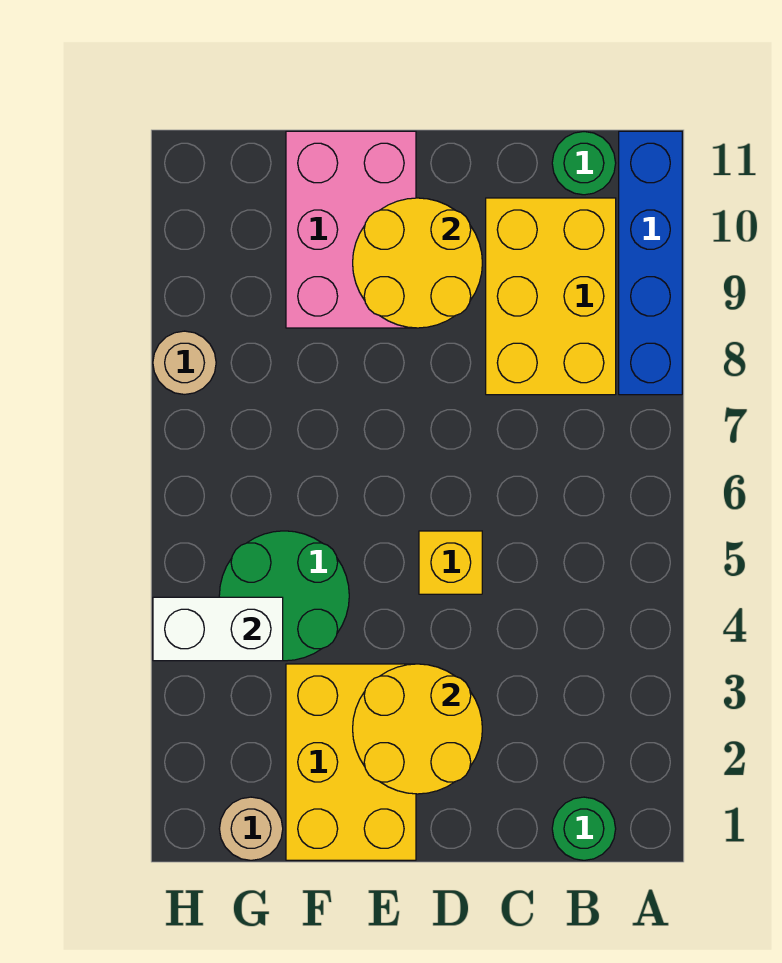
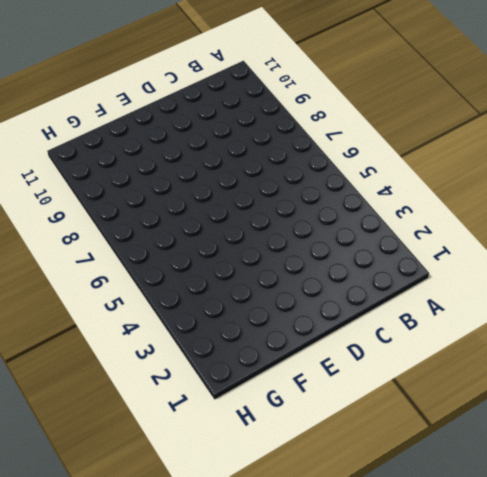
none -> blue 1x4 brick [619,131,682,395]
none -> green 1x1 round brick [552,797,616,860]
none -> yellow 2x3 brick [486,198,616,395]

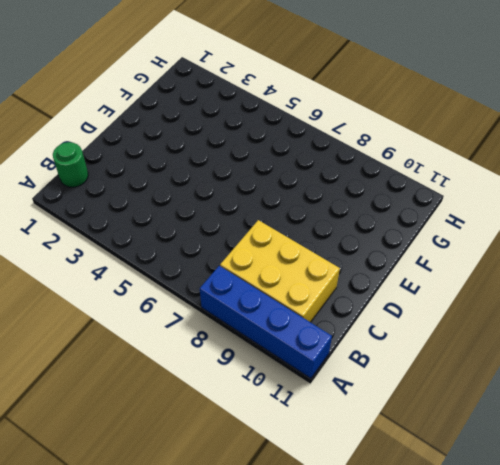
none -> green 1x1 round brick [552,132,616,195]
none -> yellow 1x1 brick [419,531,482,594]
none -> yellow 2x3 brick [286,664,416,860]

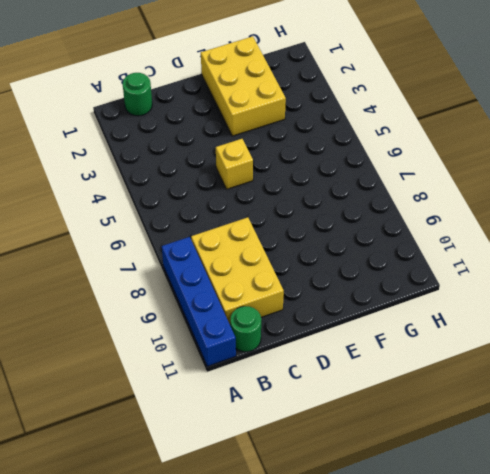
none -> pink 2x3 brick [286,131,416,328]
none -> green 2x2 round brick [219,531,349,661]
none -> tan 1x1 round brick [219,797,283,860]

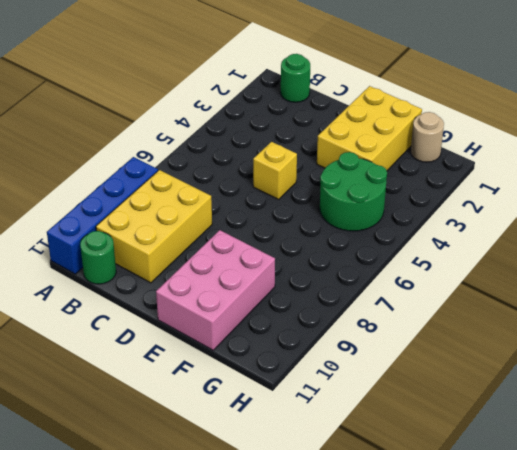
none -> tan 1x1 round brick [153,331,216,394]
none -> yellow 2x2 round brick [353,664,482,794]
none -> yellow 2x2 round brick [353,198,482,328]

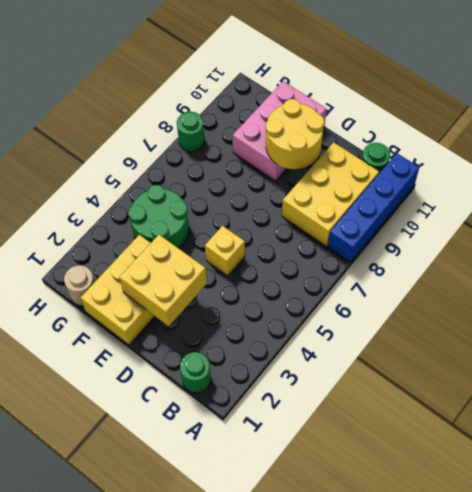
yellow 2x2 brick [119,235,207,326] -> yellow 2x2 round brick [353,664,482,794]
green 1x1 round brick [177,112,205,152] -> tan 1x1 round brick [153,331,216,394]
none -> white 1x2 brick [153,597,283,661]

